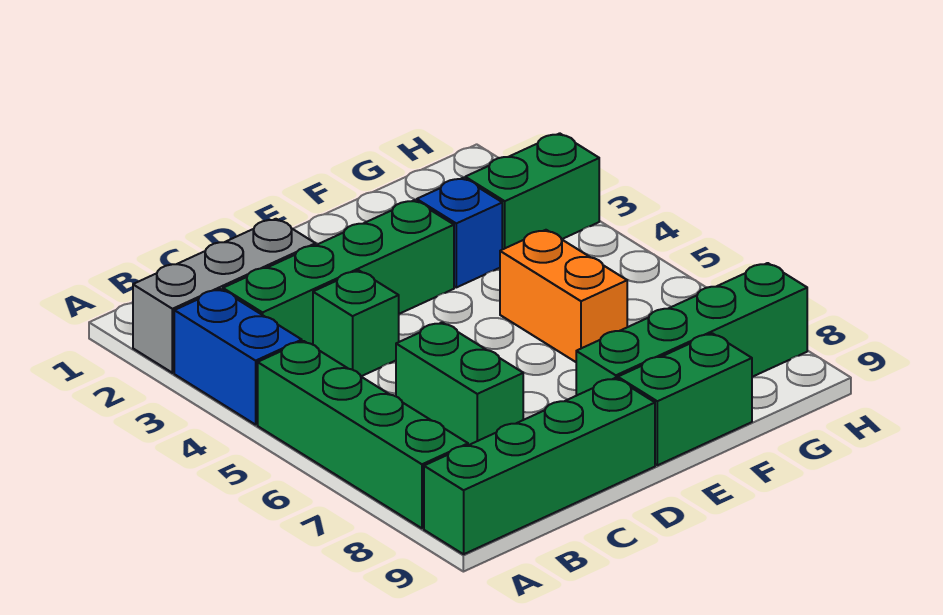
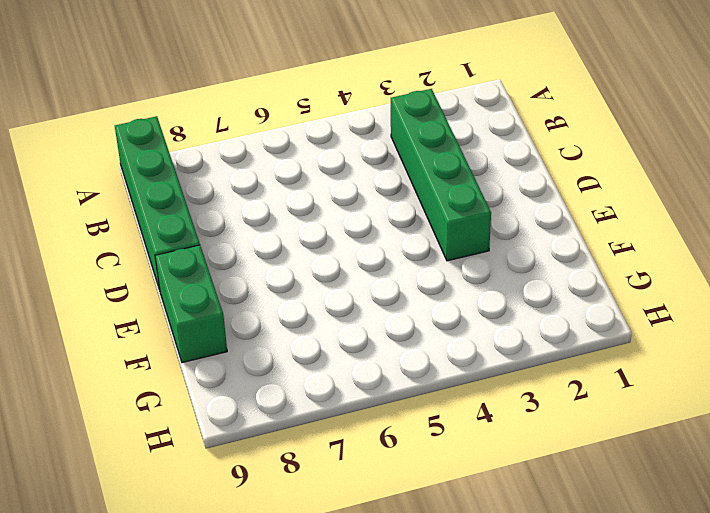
none -> grey 1x3 brick [133,219,316,373]
none -> blue 1x2 brick [174,289,302,425]
none -> green 1x4 brick [258,341,468,528]

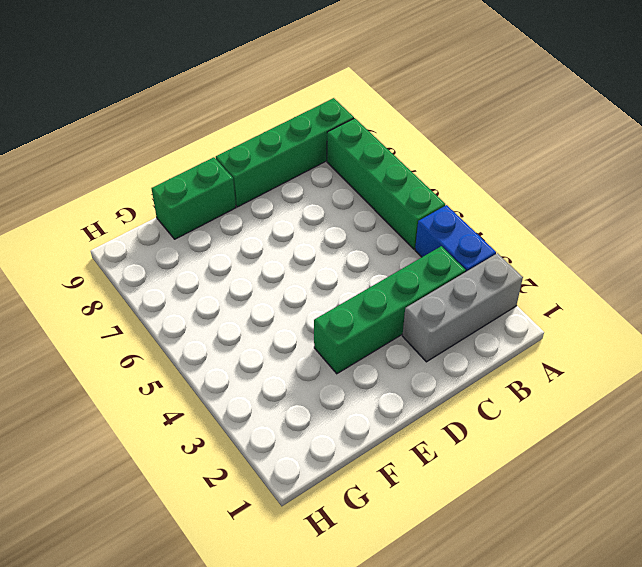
none -> green 1x1 brick [313,271,399,376]
none -> green 1x2 brick [396,322,523,445]
none -> green 1x4 brick [576,263,807,396]

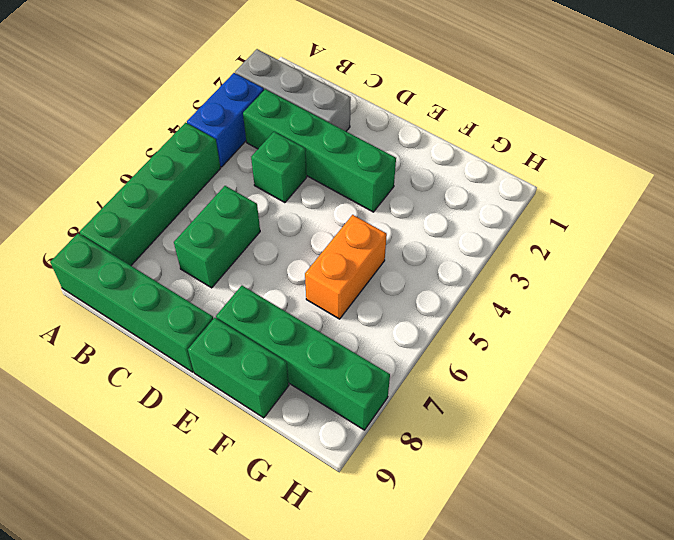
none -> blue 1x1 brick [417,178,502,287]
none -> green 1x2 brick [465,133,599,249]

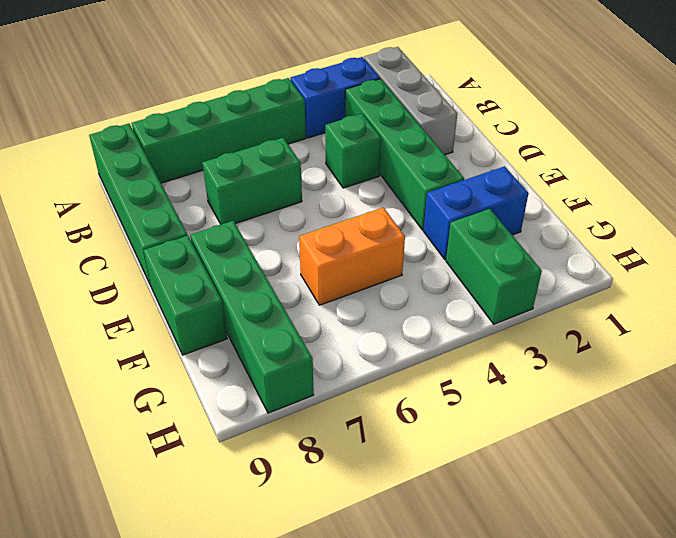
blue 1x2 brick [423,166,529,259] -> blue 1x1 brick [417,178,502,287]

